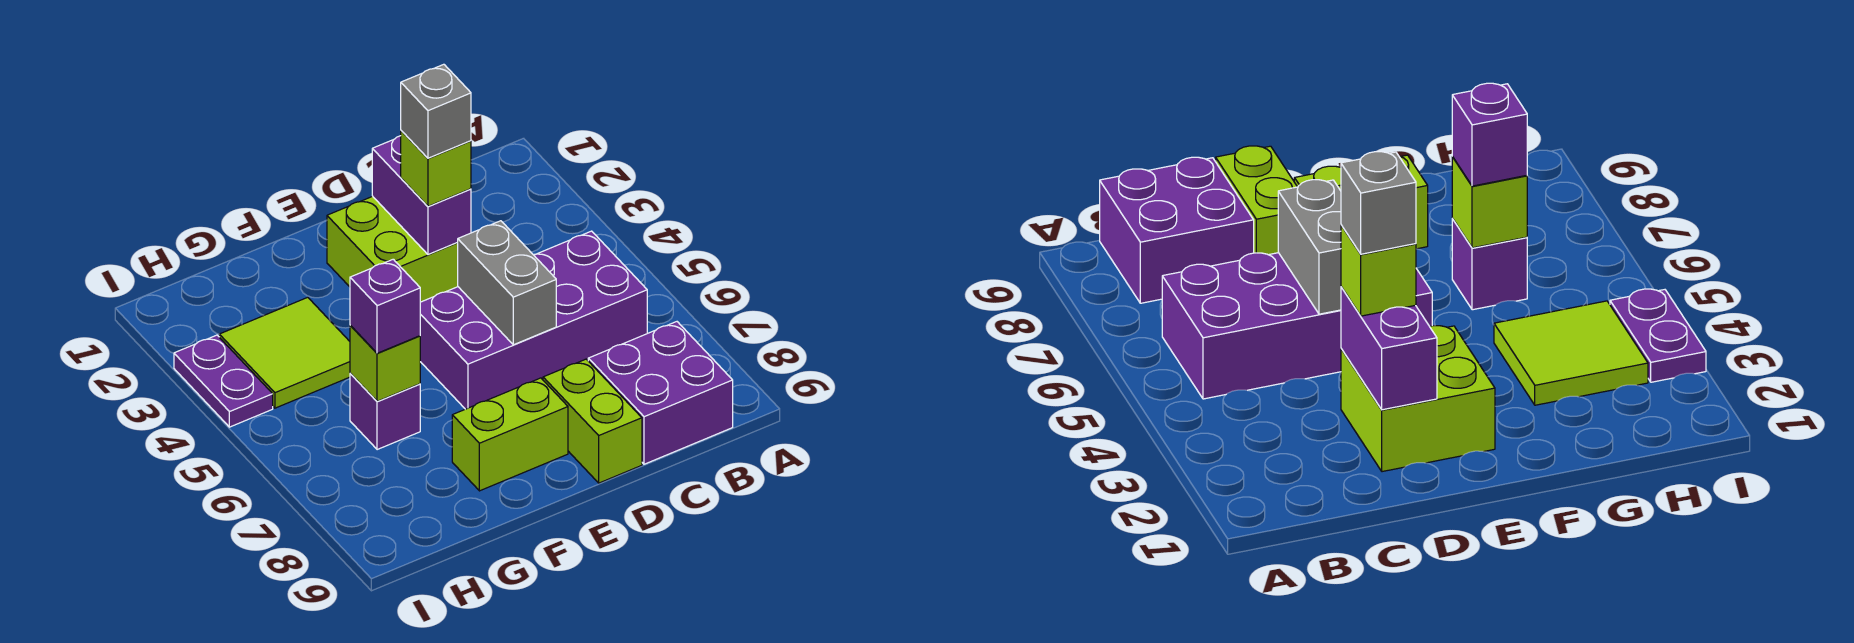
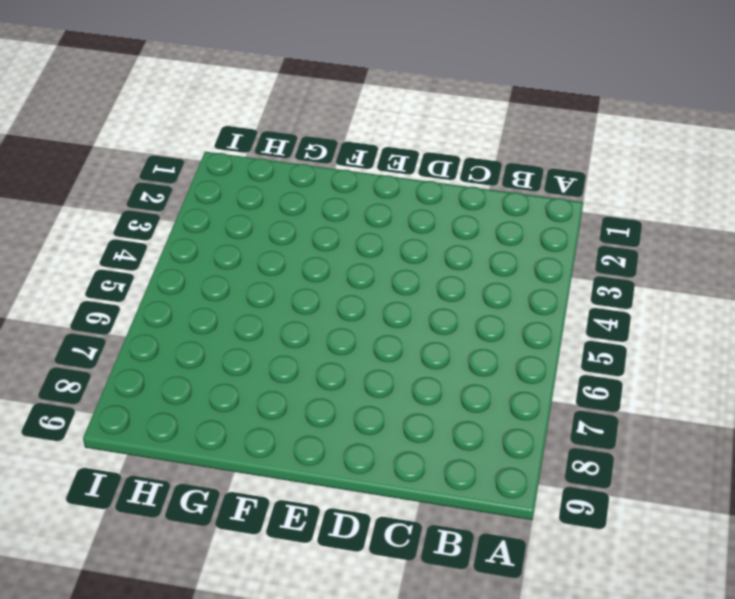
none -> purple 2x4 brick [420,231,647,409]
none -> purple 2x2 brick [588,322,733,464]
none -> lime 2x2 brick [327,196,458,302]

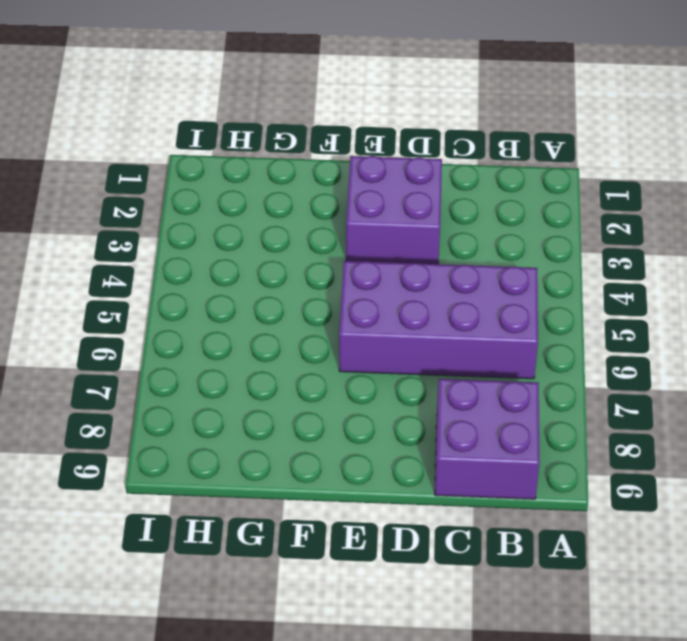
purple 2x2 brick [346,156,442,264] -> lime 2x2 brick [327,196,458,302]
none -> lime 1x2 brick [543,359,642,483]
none -> lime 1x2 brick [452,378,568,491]
none -> lime 2x2 tile [219,297,350,408]

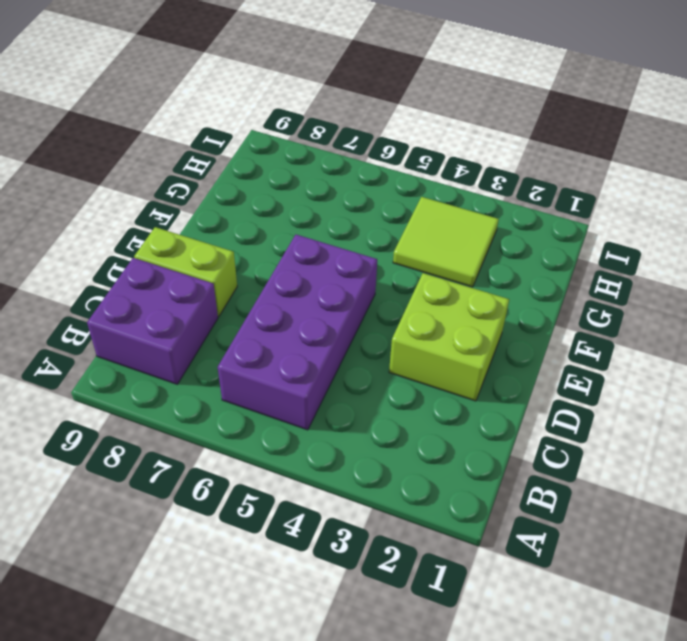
none -> lime 1x2 brick [452,378,568,491]
none -> purple 1x1 brick [350,373,420,450]
none -> purple 1x2 plate [174,335,273,427]

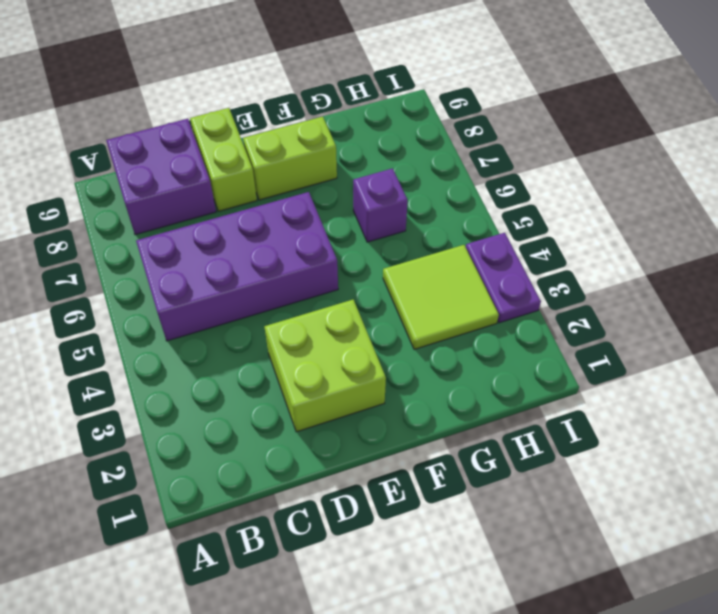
none -> purple 1x2 brick [372,136,471,254]
none -> grey 1x2 brick [458,221,556,345]
none -> lime 1x1 brick [350,326,420,401]

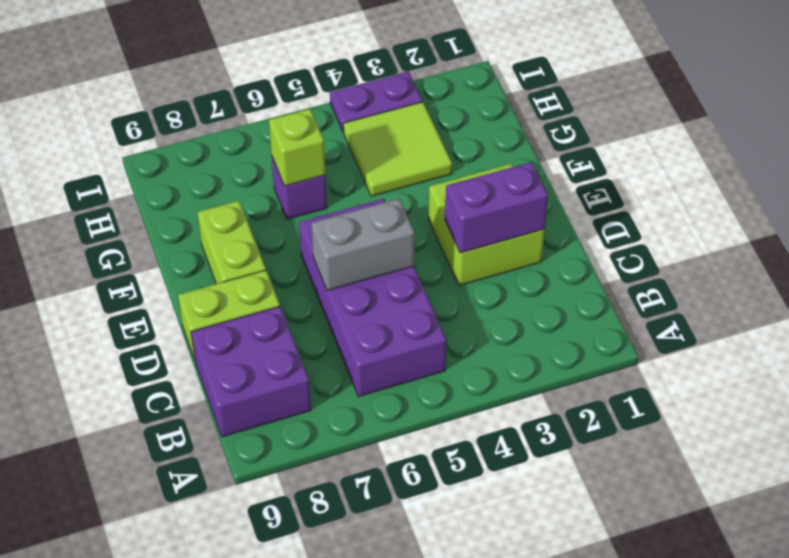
none -> lime 1x1 brick [401,131,471,206]
none -> purple 1x1 brick [350,259,420,353]
none -> grey 1x1 brick [401,64,471,158]

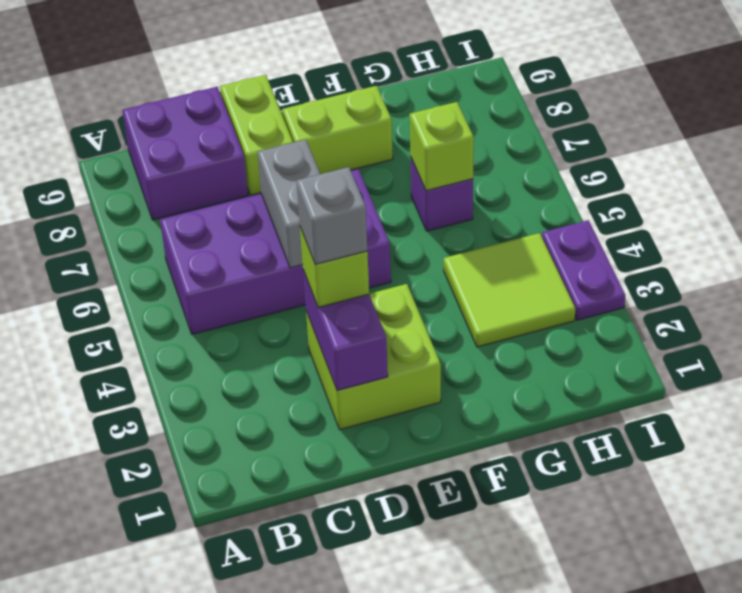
none -> purple 1x1 brick [350,259,420,353]

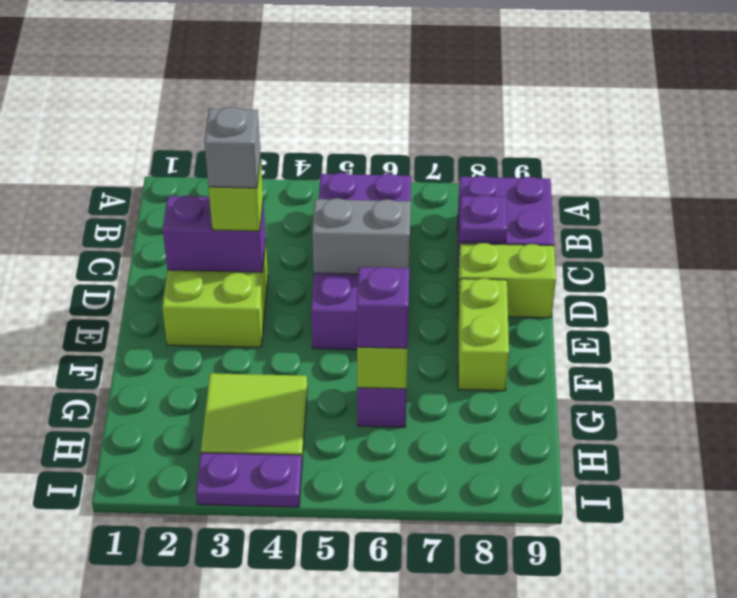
purple 1x1 plate [460,195,507,242] -> none

